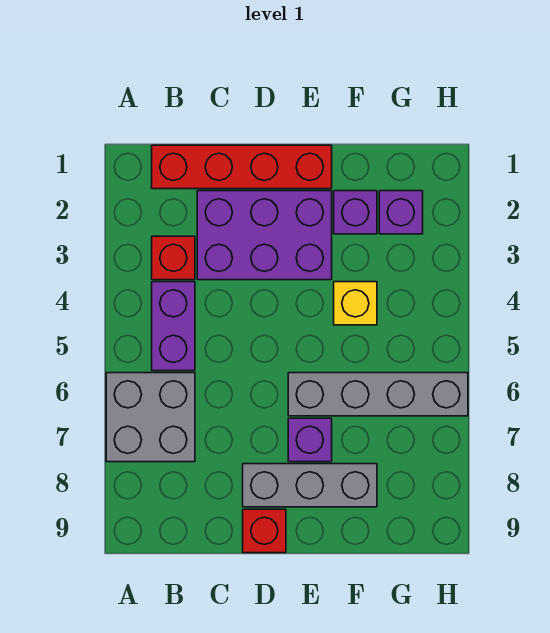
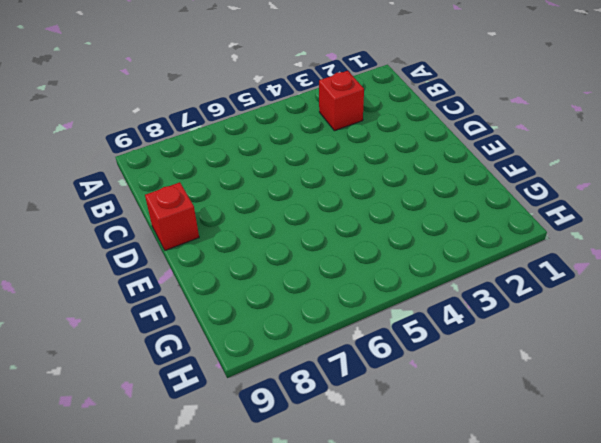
none -> grey 2x2 brick [106,373,195,462]
none -> red 1x4 brick [152,145,332,189]
none -> purple 1x2 brick [152,282,195,371]

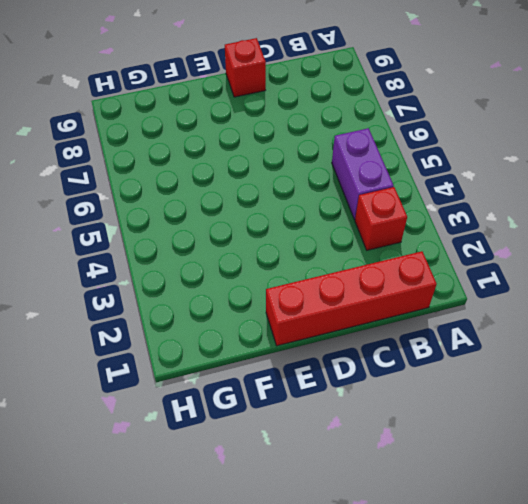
none -> grey 2x2 brick [106,373,195,462]
none -> purple 2x3 brick [197,191,332,280]
none -> grey 1x3 brick [243,464,377,507]

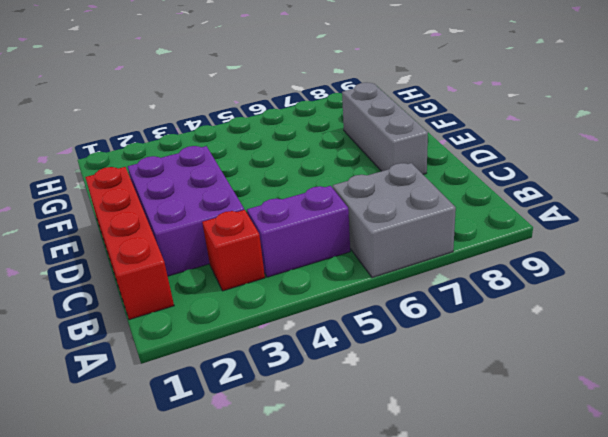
none -> red 1x1 brick [243,509,286,553]
none -> grey 1x4 brick [288,373,468,416]
none -> purple 1x1 brick [288,418,332,462]

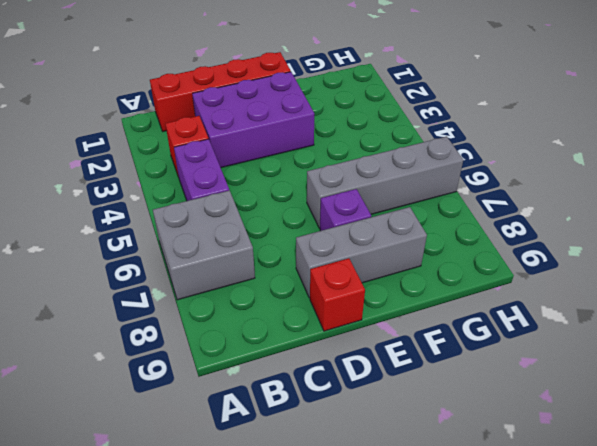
none -> purple 1x1 brick [334,191,377,234]
none -> yellow 1x1 brick [334,282,377,325]
none -> purple 1x1 brick [379,191,423,234]

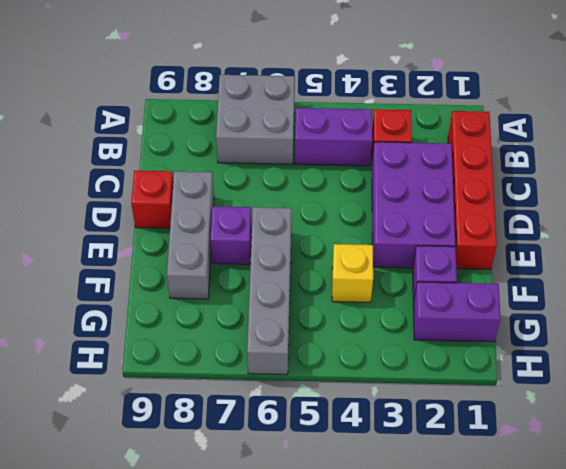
purple 1x2 brick [413,282,501,342] -> purple 1x1 brick [379,191,423,234]

